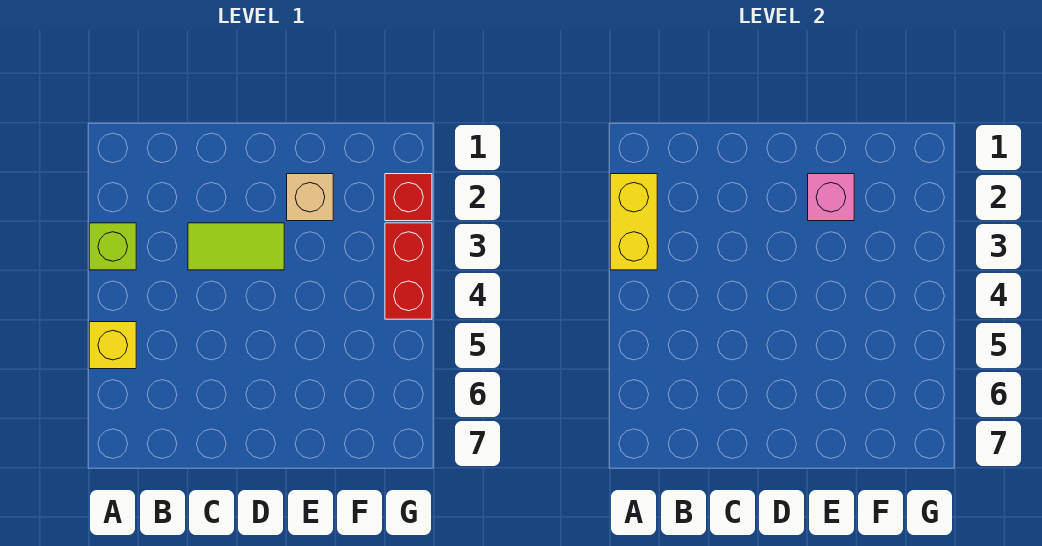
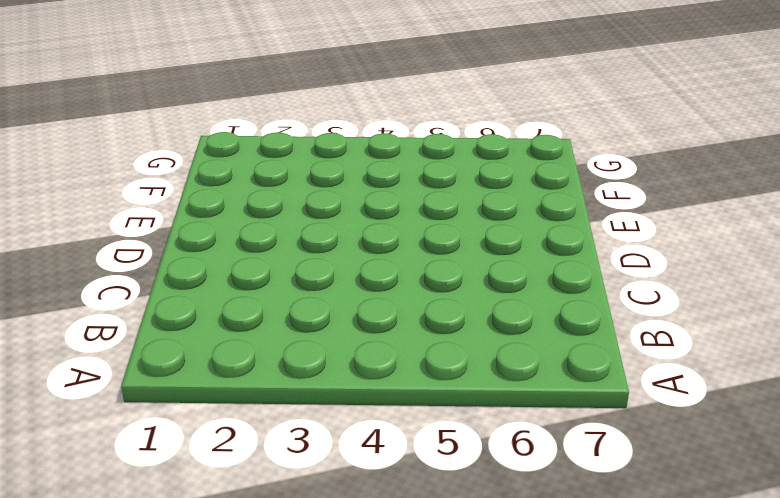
none -> lime 1x1 brick [89,223,136,270]
none -> yellow 1x1 brick [89,322,136,369]

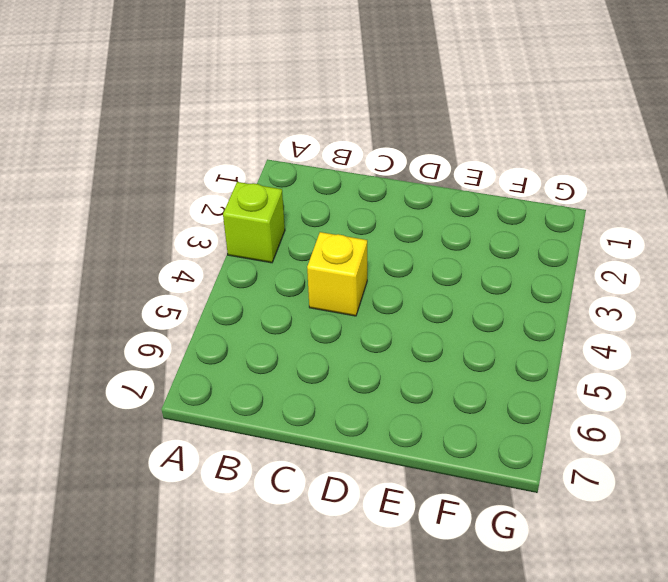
yellow 1x1 brick [307,232,367,316] -> yellow 1x1 brick moved to [89,322,136,369]
none -> lime 1x2 tile [188,223,284,270]
none -> tan 1x1 brick [287,174,333,221]

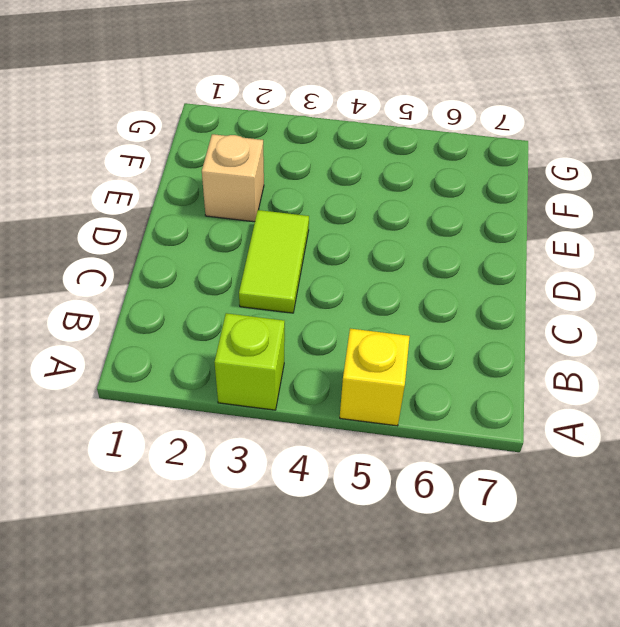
none -> red 1x1 brick [385,174,432,221]
none -> red 1x2 brick [385,223,432,319]

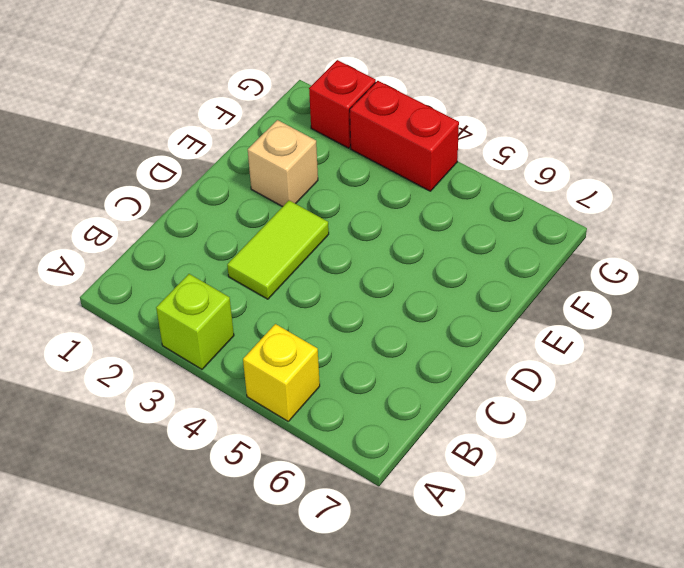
none -> yellow 1x2 brick [610,174,657,270]
none -> pink 1x1 brick [808,174,854,221]

